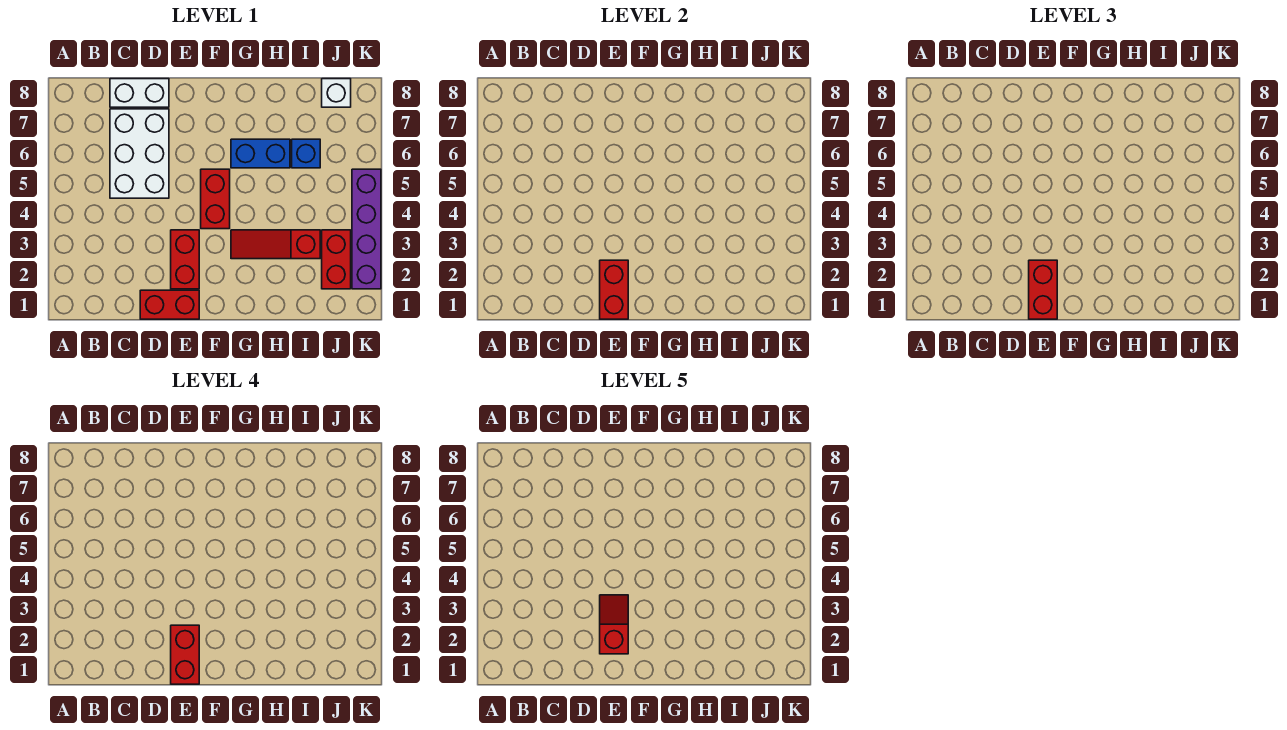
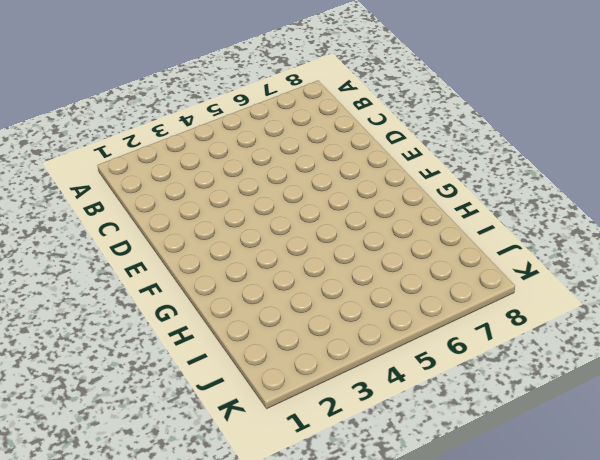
none -> white 2x3 brick [110,109,169,198]
none -> white 1x2 brick [110,79,169,107]
none -> red 1x2 brick [140,290,199,319]

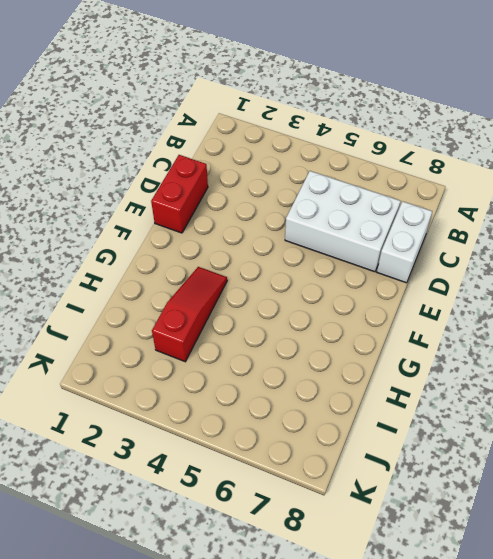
none -> red 1x2 brick [171,230,199,289]
none -> red 1x2 brick [201,169,230,229]
none -> blue 1x2 brick [231,139,290,168]

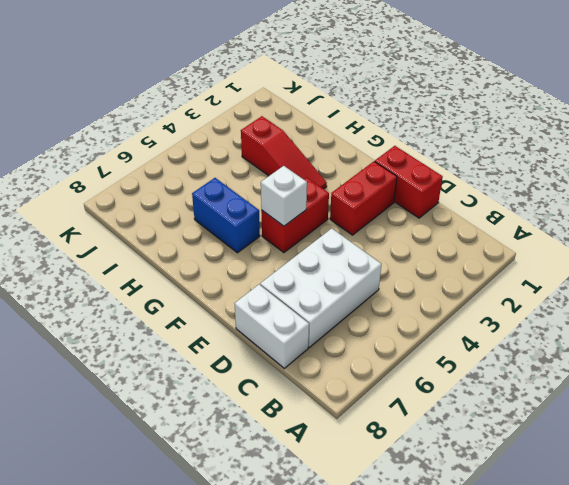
white 1x1 brick [261,166,307,226] -> white 1x1 brick moved to [322,79,351,107]
none -> blue 1x1 brick [292,139,320,168]
none -> red 1x2 brick [322,230,351,289]
none -> purple 1x4 brick [352,169,381,289]

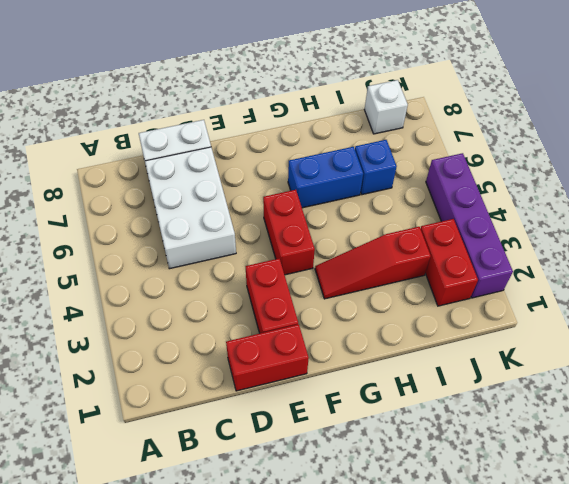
none -> red 1x2 brick [600,260,628,319]
none -> red 1x2 brick [1029,260,1057,319]
none -> red 1x2 brick [171,625,199,684]

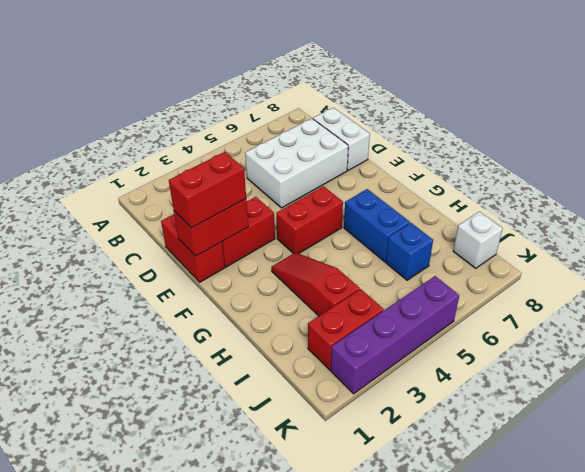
none -> red 1x2 brick [171,625,199,684]
none -> red 1x2 slope [600,595,628,654]

